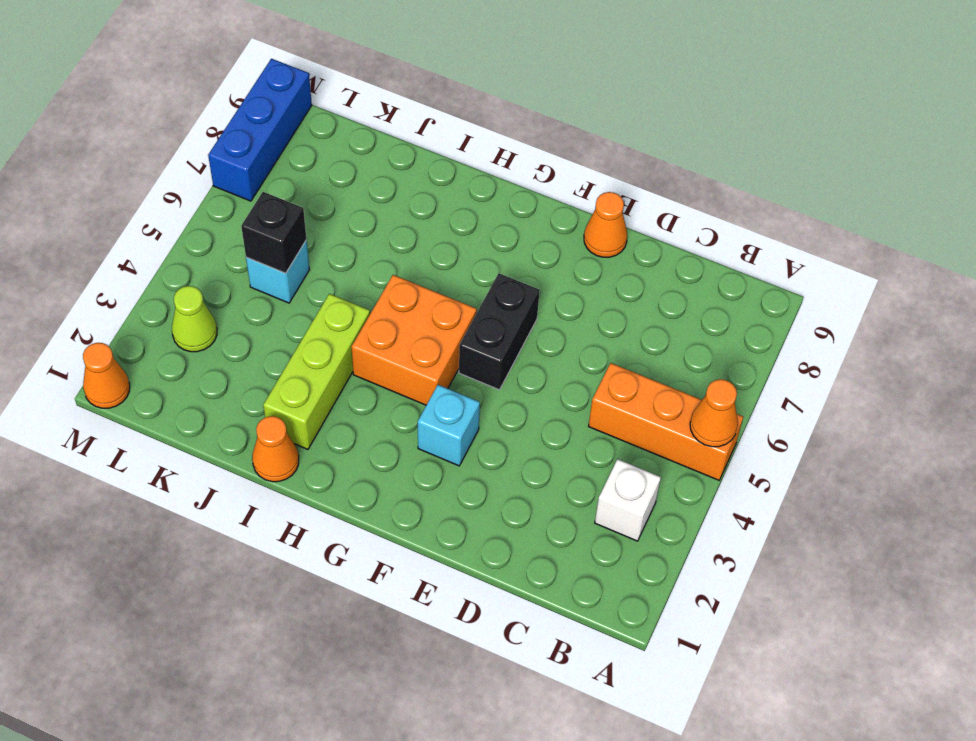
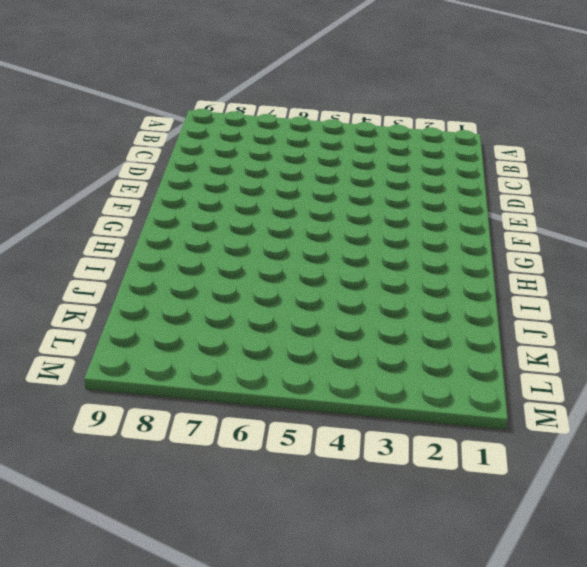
none -> orange 1x3 brick [589,363,743,480]
none -> white 1x1 brick [595,459,661,541]
none -> orange 1x1 cone [584,192,627,257]

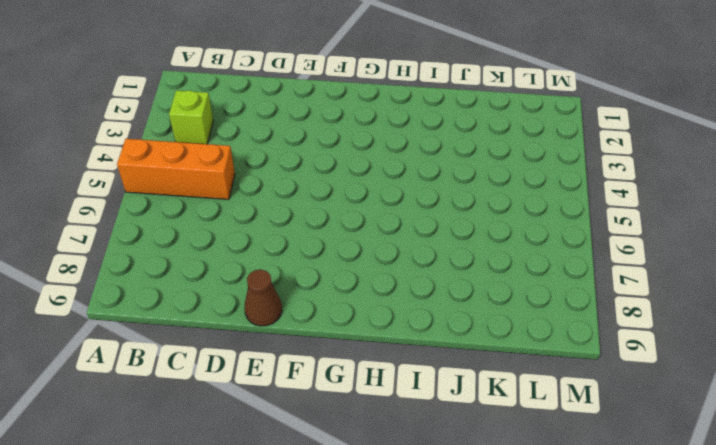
lime 1x1 brick [169,90,213,144] -> white 1x1 brick [595,459,661,541]
brown 1x1 cone [244,269,282,326] -> orange 1x1 cone [584,192,627,257]
none -> cyan 1x1 brick [418,385,480,466]
none -> black 1x2 brick [459,273,540,390]
none -> orange 2x2 brick [351,275,477,405]

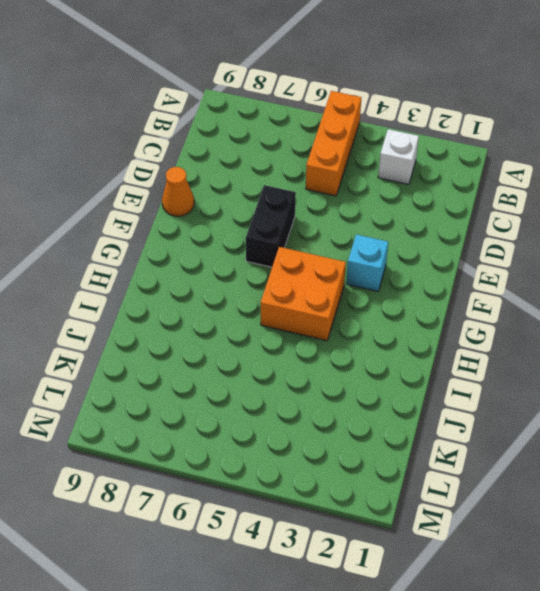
black 1x2 brick [246,185,296,267] -> black 1x2 brick turned to [459,273,540,390]
none -> orange 1x1 cone [252,416,299,482]
none -> lime 1x3 brick [263,294,370,449]
none -> cyan 1x1 brick [246,240,309,303]

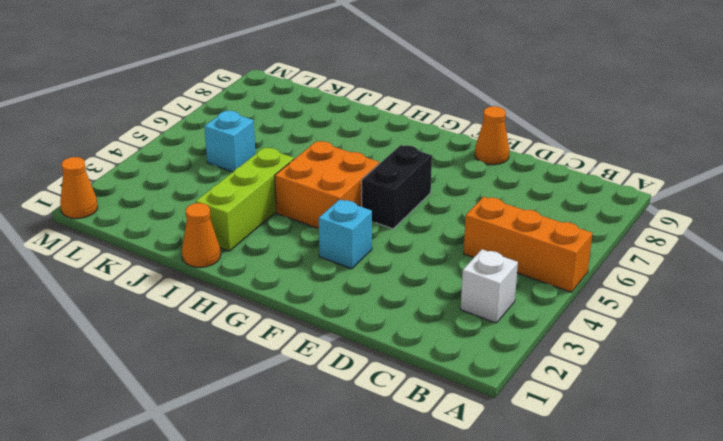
none -> lime 1x1 cone [172,286,217,352]
none -> blue 1x3 brick [208,59,312,201]
none -> orange 1x1 cone [690,379,738,447]

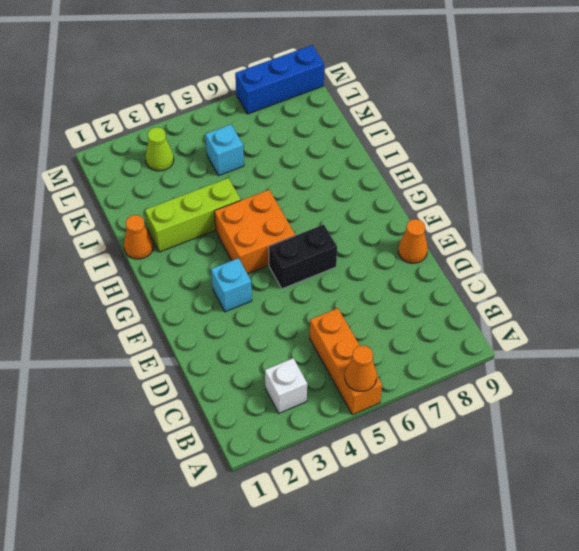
none -> orange 1x1 cone [83,343,130,408]
none -> black 1x1 brick [241,192,306,273]

